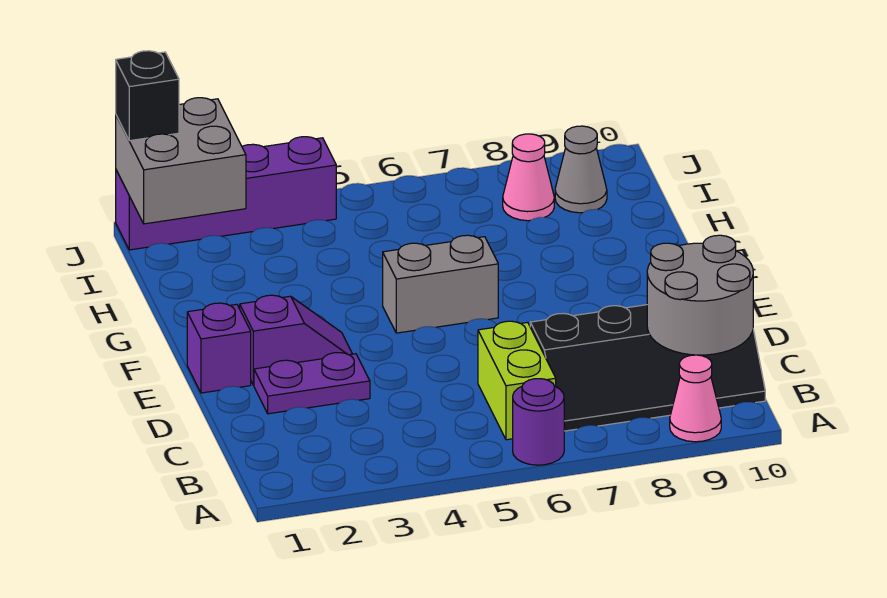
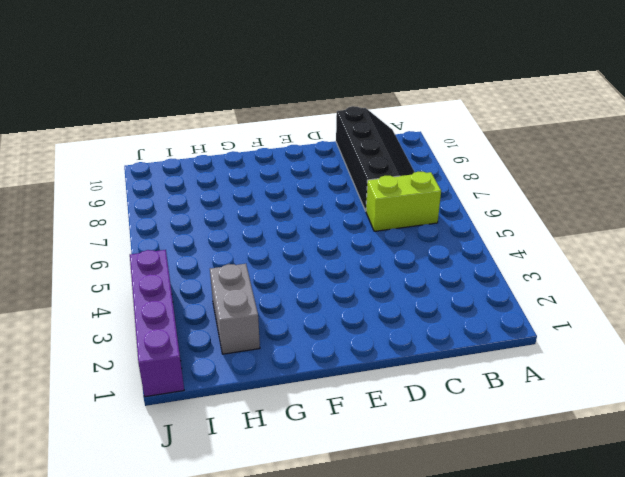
grey 1x2 brick [210,264,260,354] -> grey 1x2 brick moved to [383,235,498,333]
none -> purple 1x1 round brick [513,379,564,465]
none -> pink 1x1 cone [670,355,721,442]
none -> purple 1x2 plate [254,353,370,414]

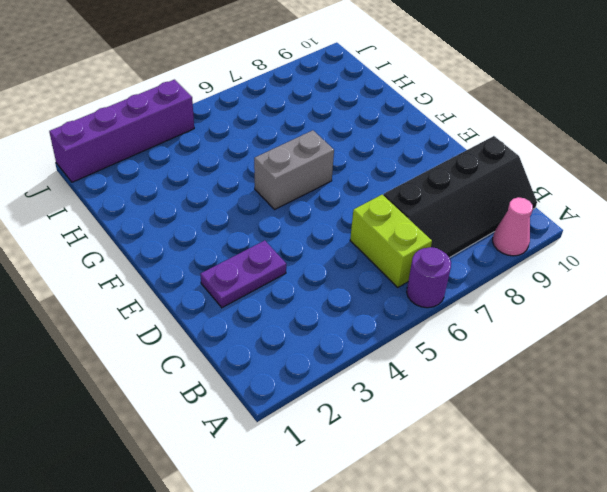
none -> purple 1x1 brick [187,303,251,393]
none -> purple 1x2 slope [240,295,352,385]
none -> pink 1x1 cone [503,134,554,221]

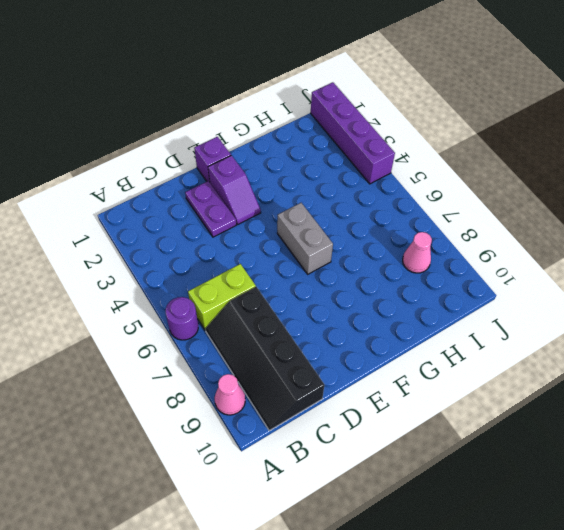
none -> grey 1x1 cone [555,126,607,213]
none -> grey 2x2 round brick [647,235,753,355]
none -> grey 2x2 brick [116,98,246,224]

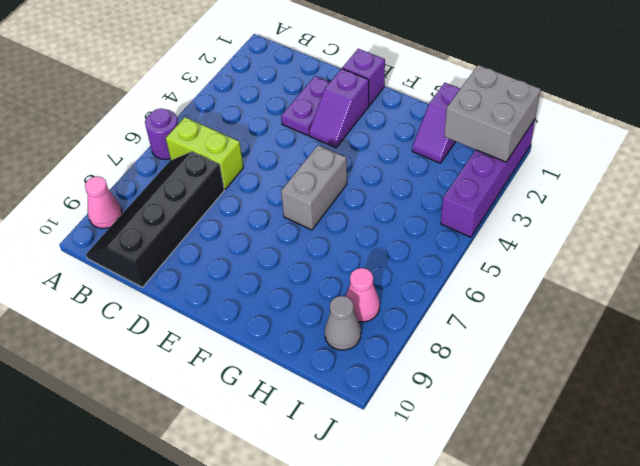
purple 1x2 slope [412,83,460,163] -> none
none -> grey 2x2 round brick [647,235,753,355]
none -> black 1x1 brick [116,51,179,141]

